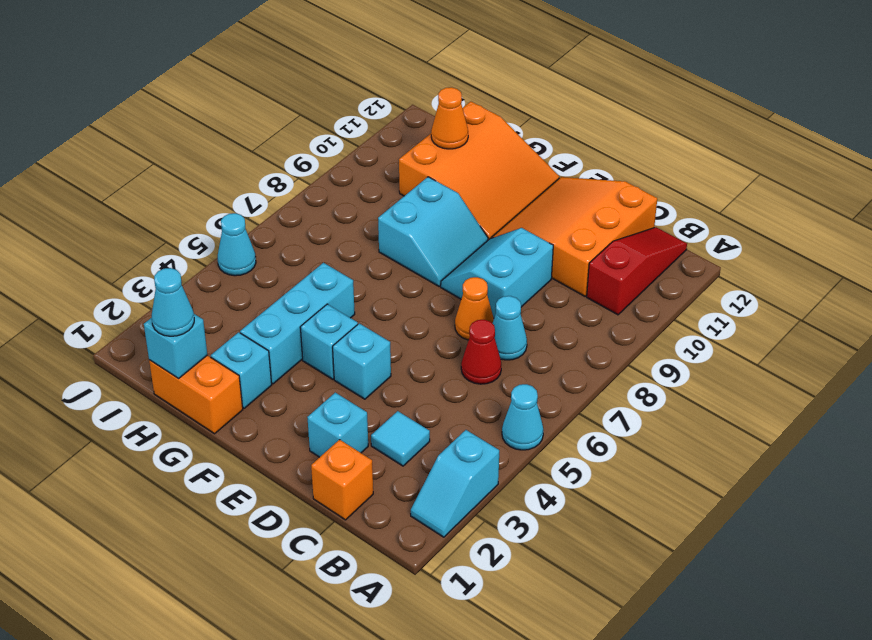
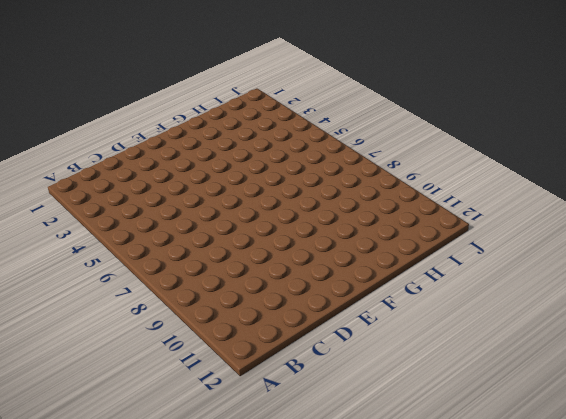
none -> cyan 1x2 slope [411,430,499,537]
none -> cyan 1x1 cone [502,384,544,450]
none -> red 1x3 slope [587,227,687,315]

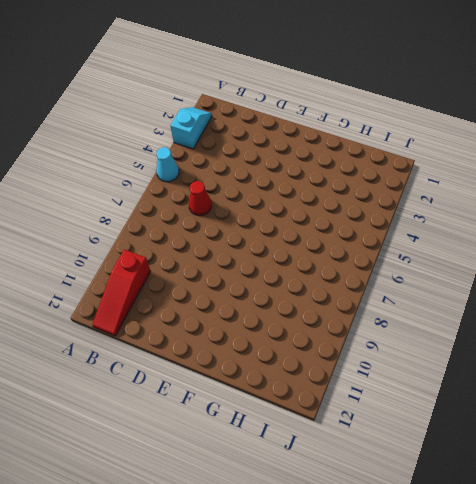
none -> orange 1x1 brick [311,440,373,520]
none -> cyan 1x1 tile [371,411,430,466]
none -> cyan 1x1 cone [492,296,527,360]

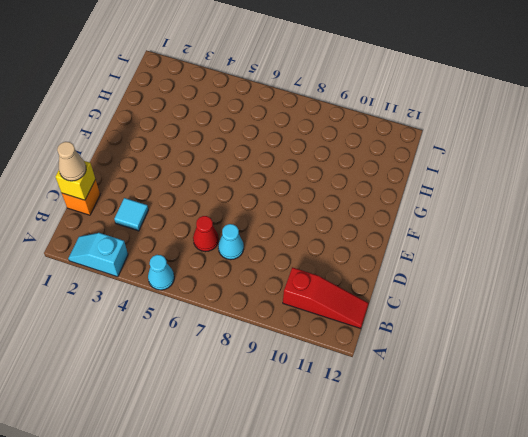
yellow 1x1 brick [55,161,96,200] -> none
tan 1x1 cone [57,142,86,181] -> none
none -> orange 3x3 slope [491,177,657,296]
none -> cyan 1x1 brick [307,393,368,457]
none -> orange 1x1 cone [455,277,494,340]

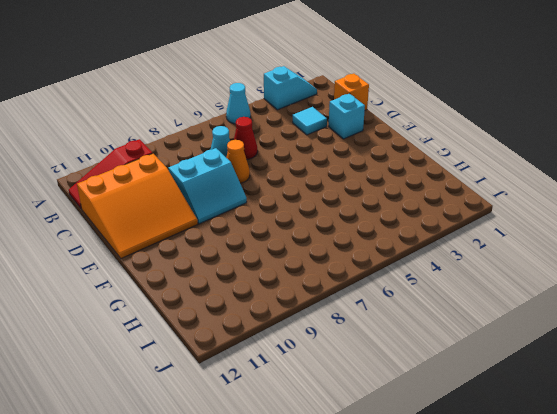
none -> cyan 1x1 brick [333,323,391,399]
none -> cyan 1x1 brick [300,304,358,379]
none -> cyan 2x2 slope [378,177,488,286]

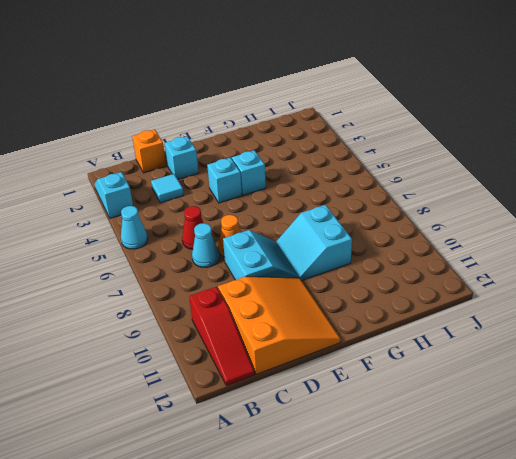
none -> orange 3x3 slope [399,102,559,240]
none -> orange 1x2 brick [149,355,243,434]
none -> cyan 1x1 brick [211,332,272,408]

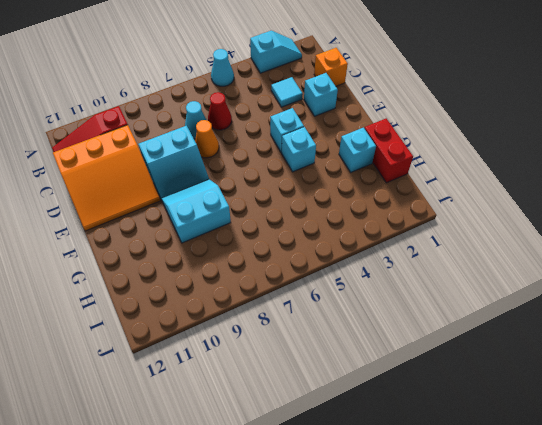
red 1x2 brick [364,119,413,183] -> orange 1x2 brick [149,355,243,434]
none -> orange 3x3 slope [399,102,559,240]
none -> cyan 1x3 brick [240,263,355,384]
none -> cyan 1x1 cone [218,213,256,276]

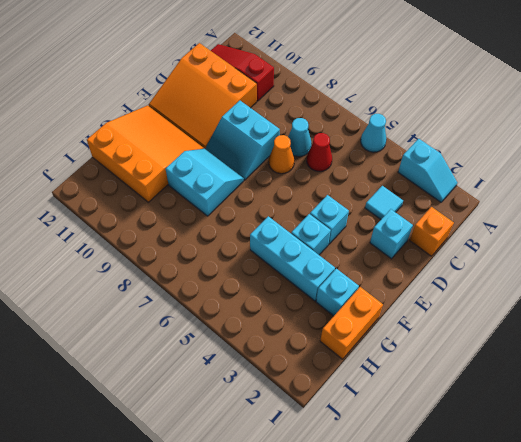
none -> cyan 1x1 cone [218,213,256,276]
none -> cyan 1x1 brick [144,314,207,379]
none -> orange 1x1 cone [431,87,468,149]

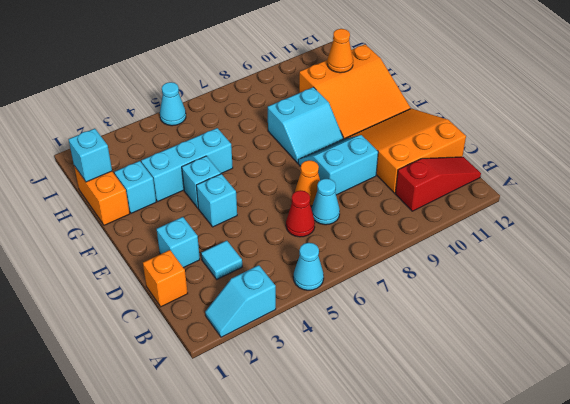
none -> cyan 1x1 cone [152,268,194,336]

